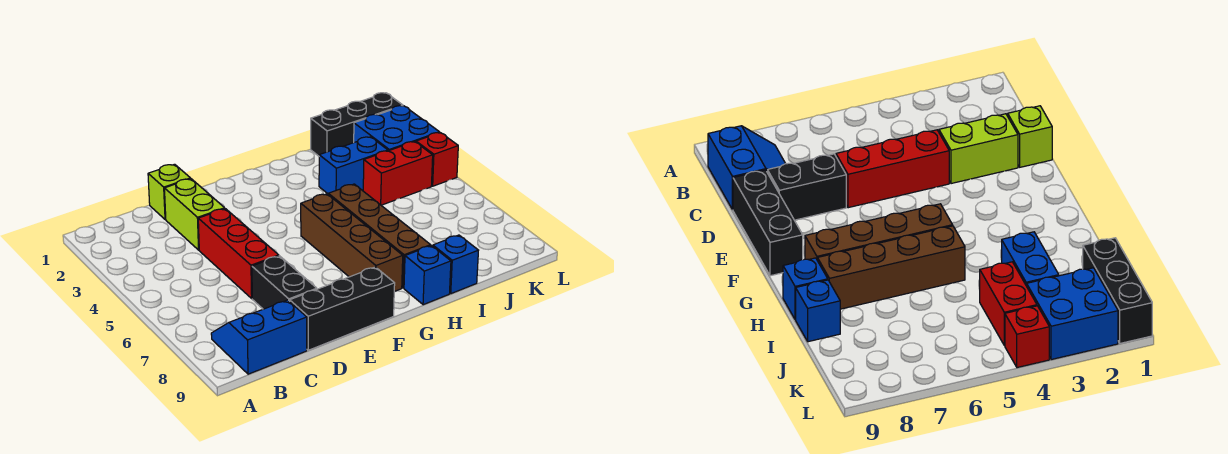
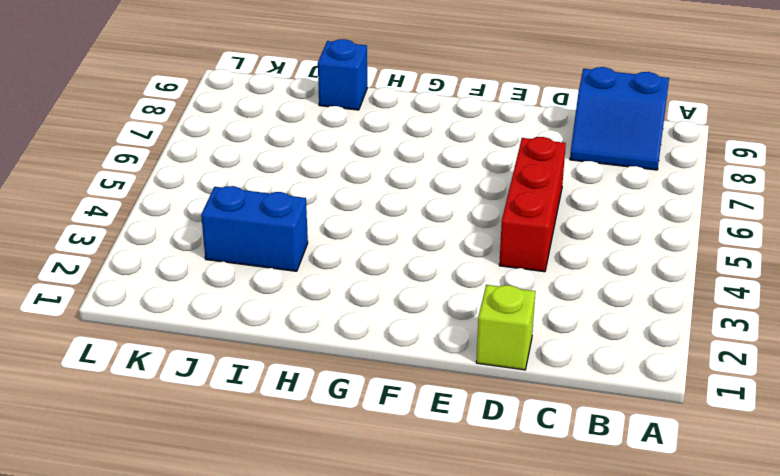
none -> lime 1x2 brick [164,179,225,250]
none -> black 1x2 brick [252,256,317,309]
none -> black 1x3 brick [290,267,395,350]

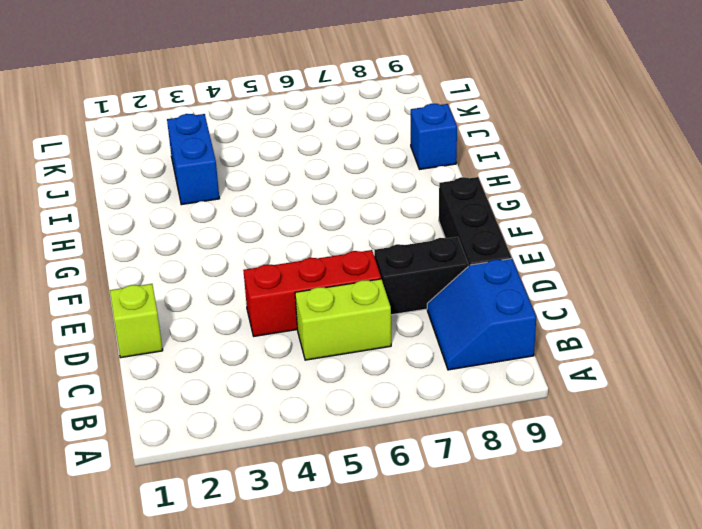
lime 1x2 brick [295,279,391,360] -> lime 1x2 brick moved to [164,179,225,250]
none -> brown 1x4 brick [301,194,403,292]
none -> brown 1x4 brick [328,184,431,288]
none -> blue 1x1 brick [404,246,451,305]

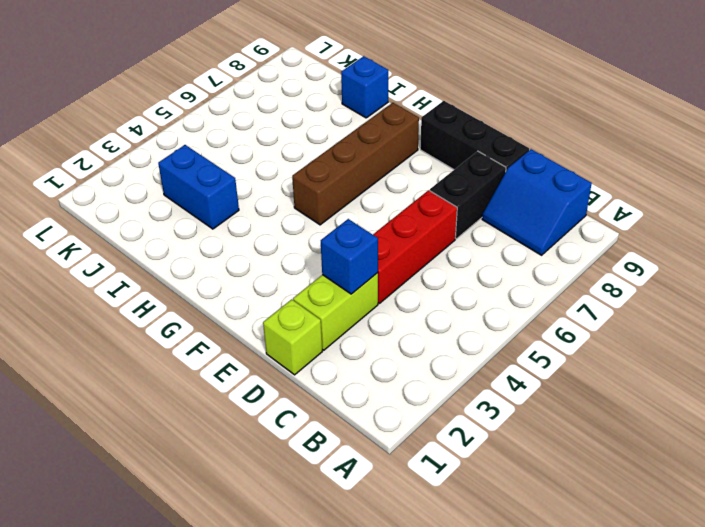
blue 1x1 brick [321,219,378,294] -> blue 1x1 brick moved to [404,246,451,305]
none -> brown 1x4 brick [328,184,431,288]
none -> black 1x3 brick [311,93,403,156]
none -> red 1x2 brick [363,142,433,205]

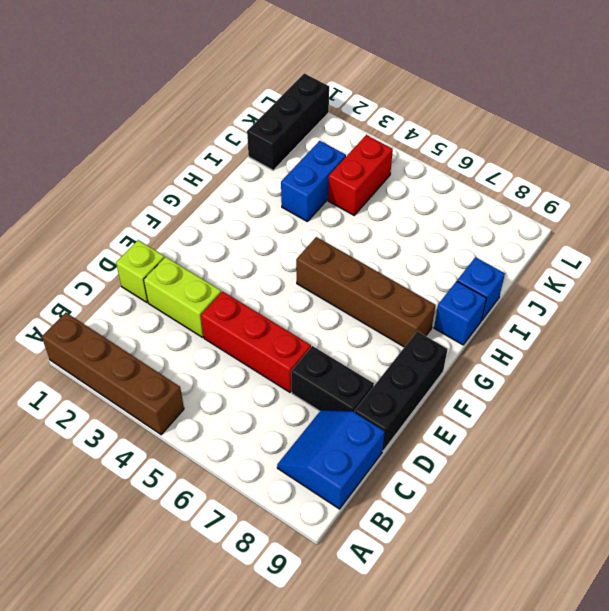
brown 1x4 brick [42,313,184,435] -> brown 1x4 brick moved to [328,184,431,288]
none -> blue 2x2 brick [354,106,439,151]
none -> red 1x1 brick [416,133,458,186]

